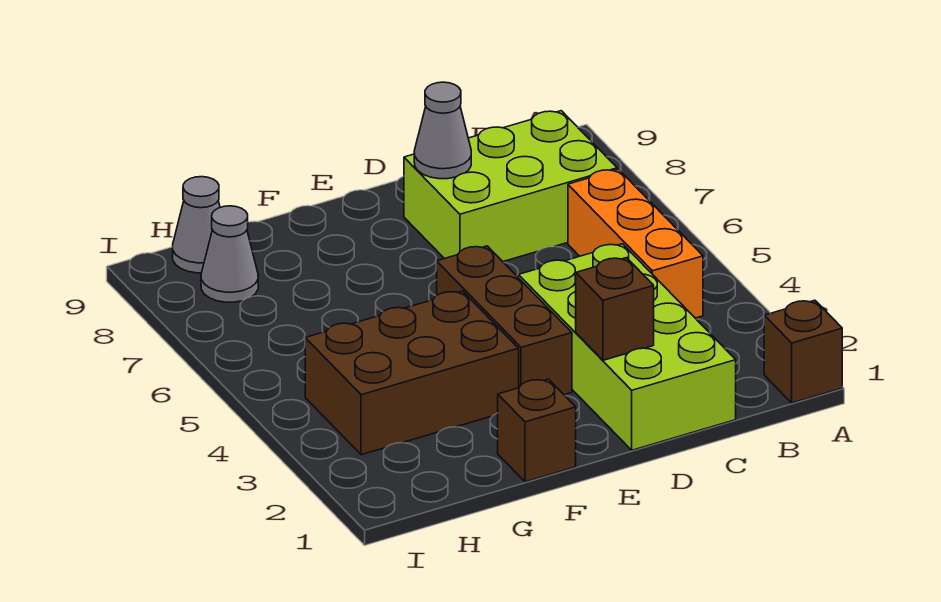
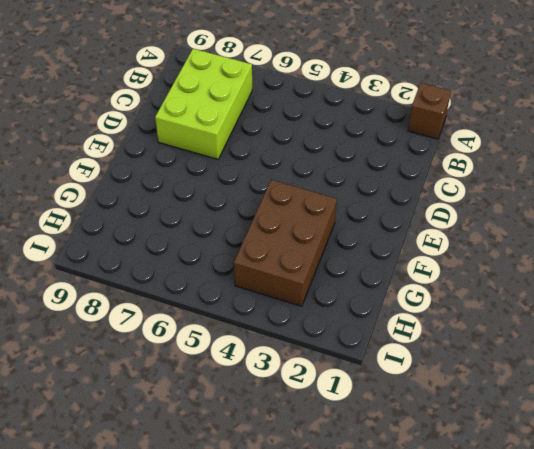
none -> orange 1x3 brick [568,169,703,318]
none -> lime 2x4 brick [518,244,736,450]

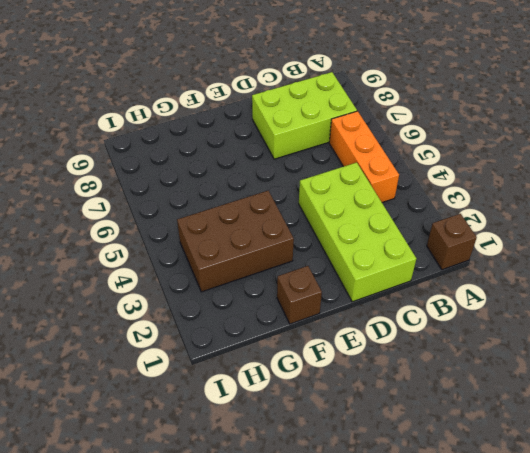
none -> brown 1x3 brick [437,246,572,395]
none -> grey 1x1 cone [201,206,258,302]

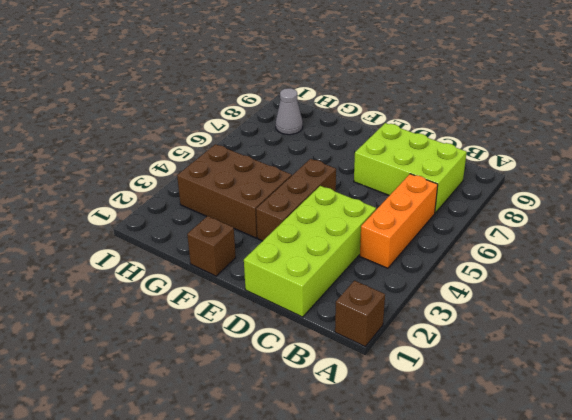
none -> grey 1x1 cone [173,177,220,273]
none -> brown 1x1 brick [576,258,654,360]

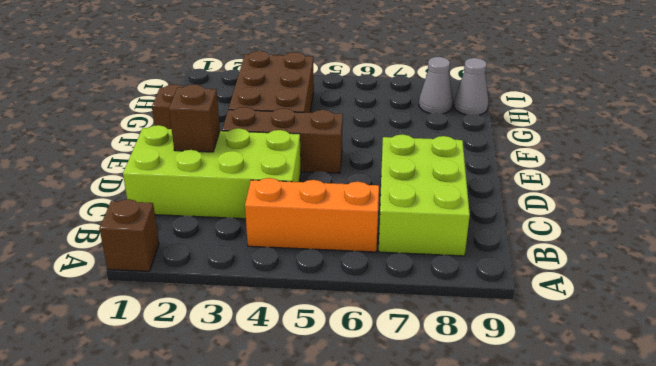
none -> grey 1x1 cone [414,82,471,179]

